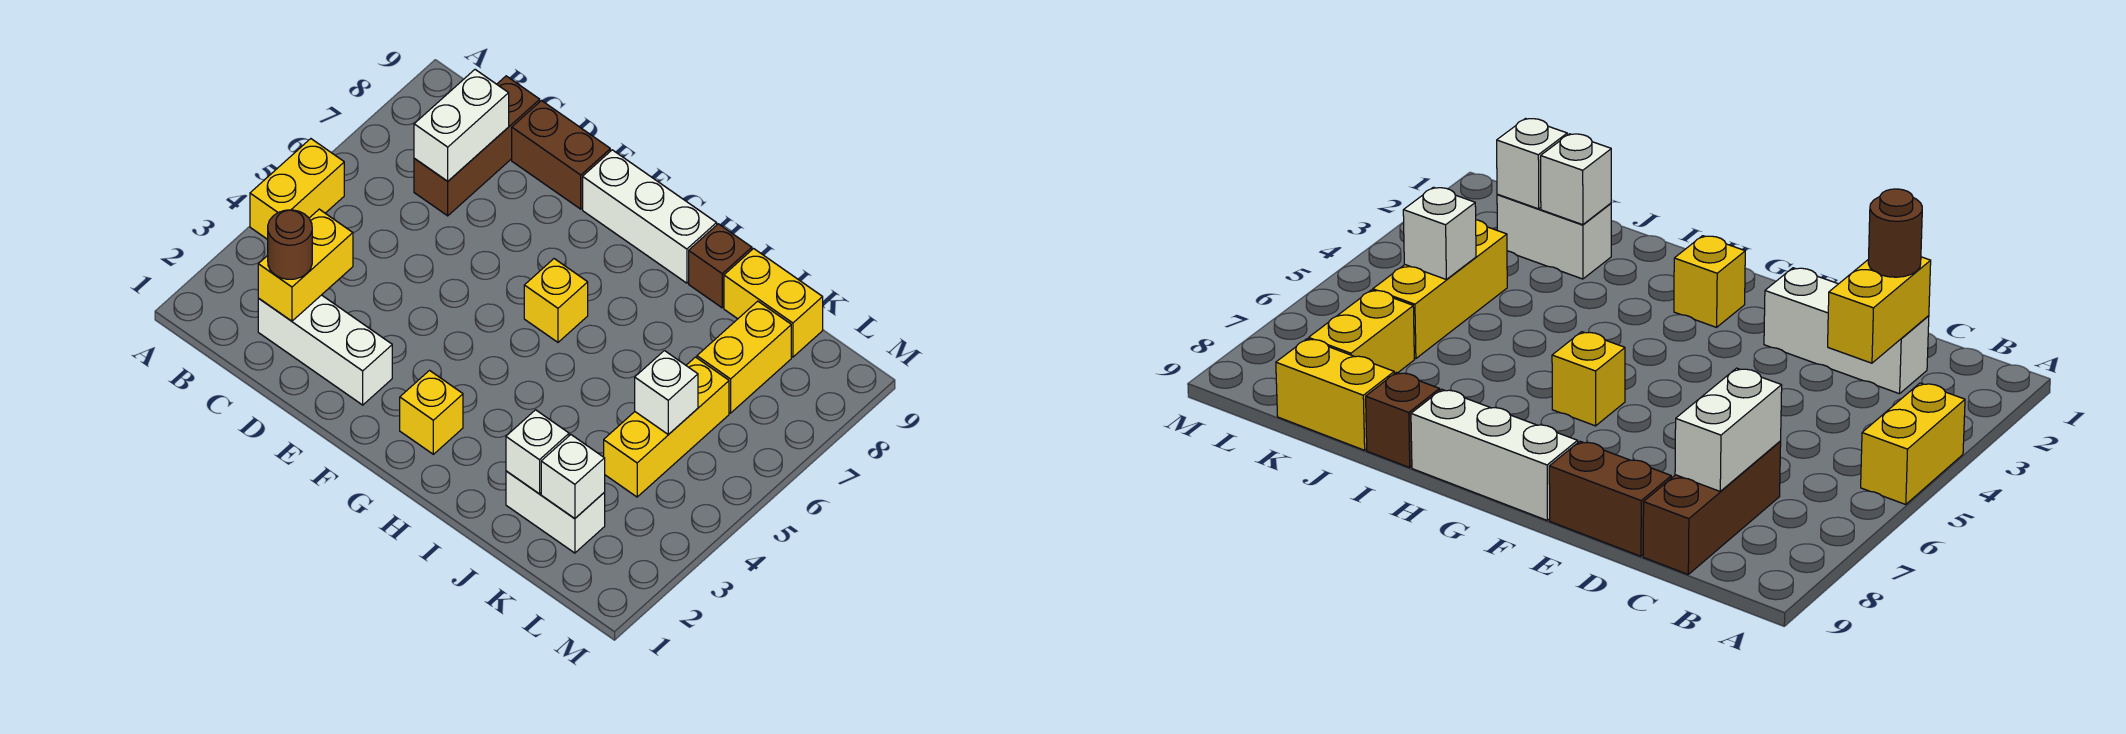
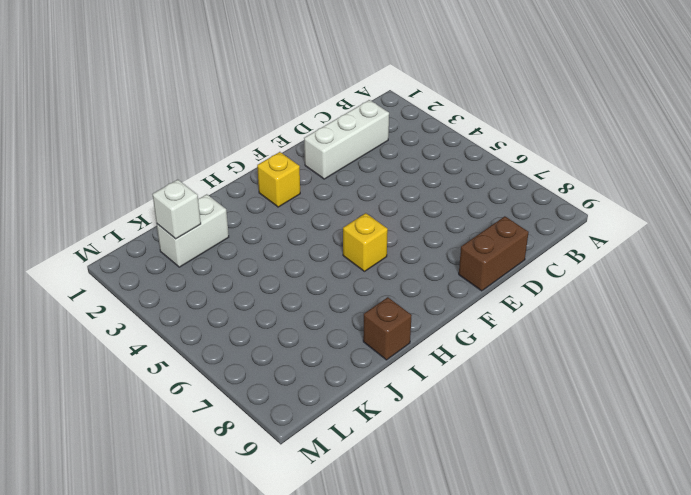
none -> yellow 1x2 brick [250,139,344,239]
none -> brown 1x3 brick [414,76,540,216]
none -> white 1x3 brick [583,150,717,283]

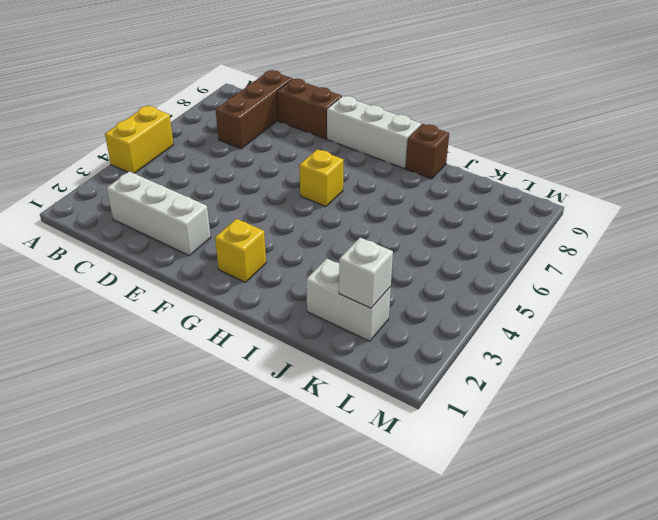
none -> yellow 1x2 brick [724,249,823,357]
none -> yellow 1x3 brick [604,357,729,497]
none -> yellow 1x2 brick [697,301,791,413]

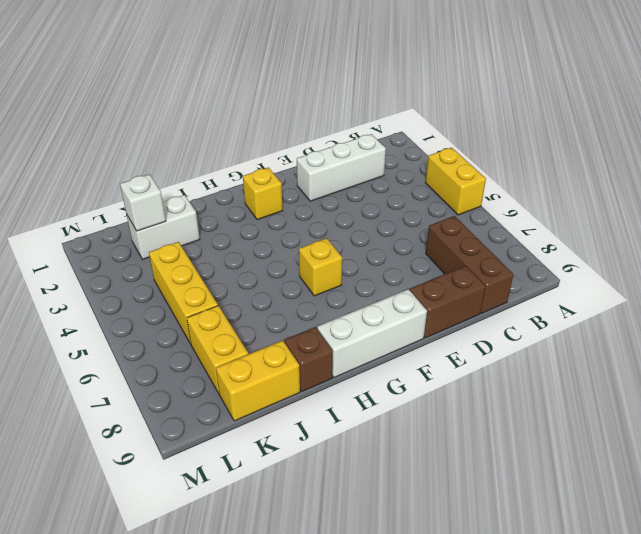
none -> yellow 1x2 brick [258,209,353,321]
none -> white 1x2 brick [414,70,509,181]
none -> white 1x1 brick [506,410,569,494]

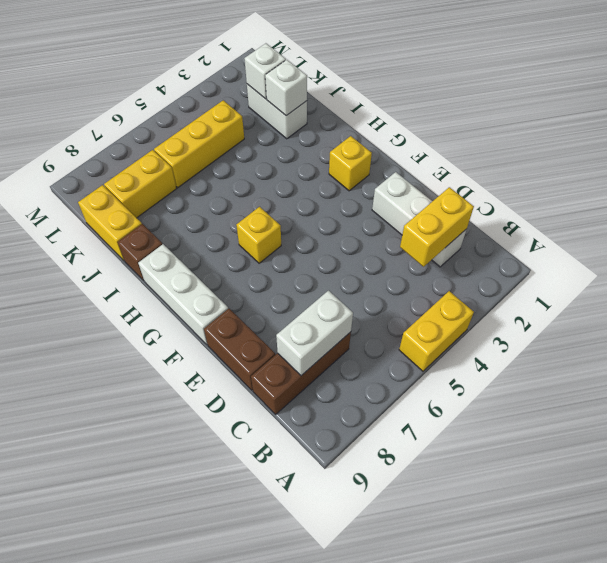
none -> white 1x1 brick [635,351,698,435]
none -> brown 1x1 round brick [268,210,312,279]

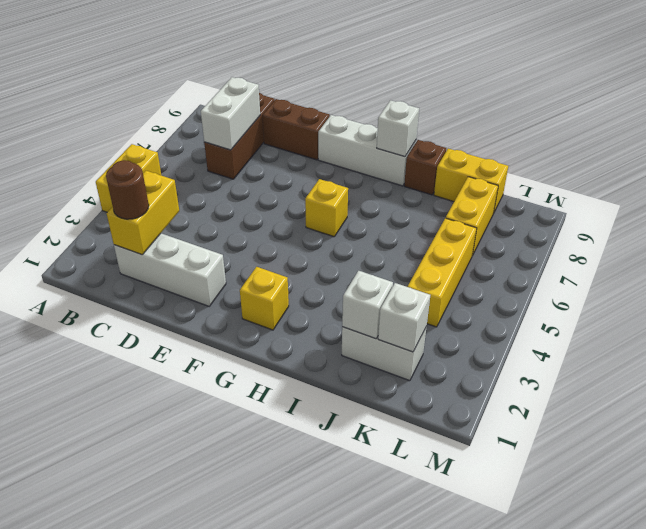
white 1x1 brick [377,100,419,157] -> white 1x1 brick moved to [635,351,698,435]

